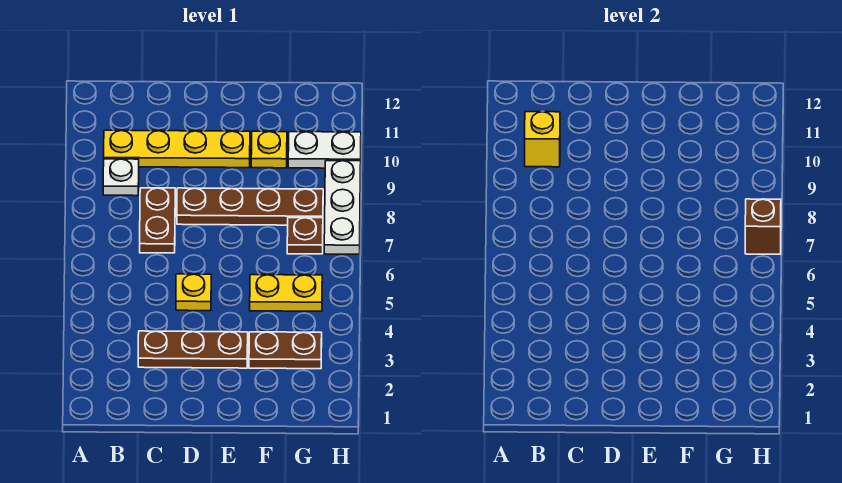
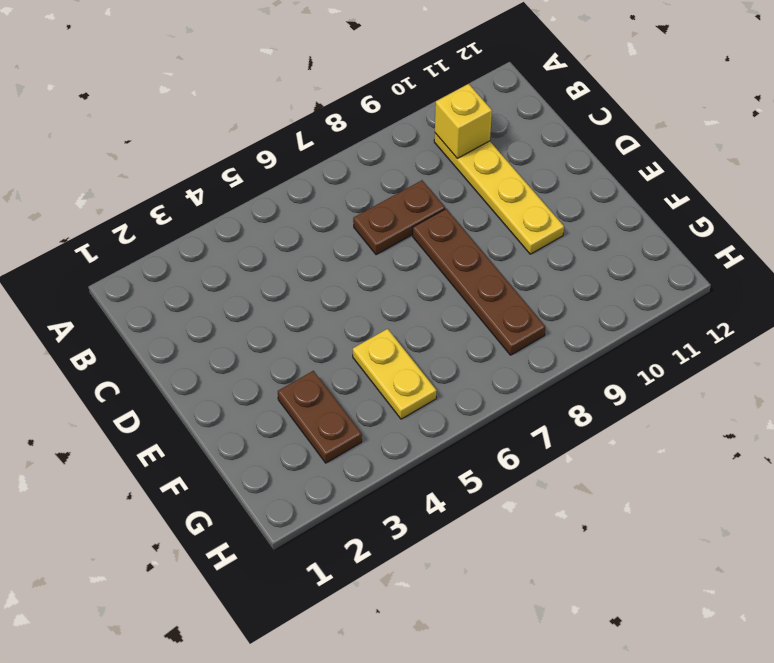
none -> white 1x1 plate [103,159,139,196]
none -> brown 1x3 plate [138,331,248,368]
none -> yellow 1x1 plate [176,274,211,311]

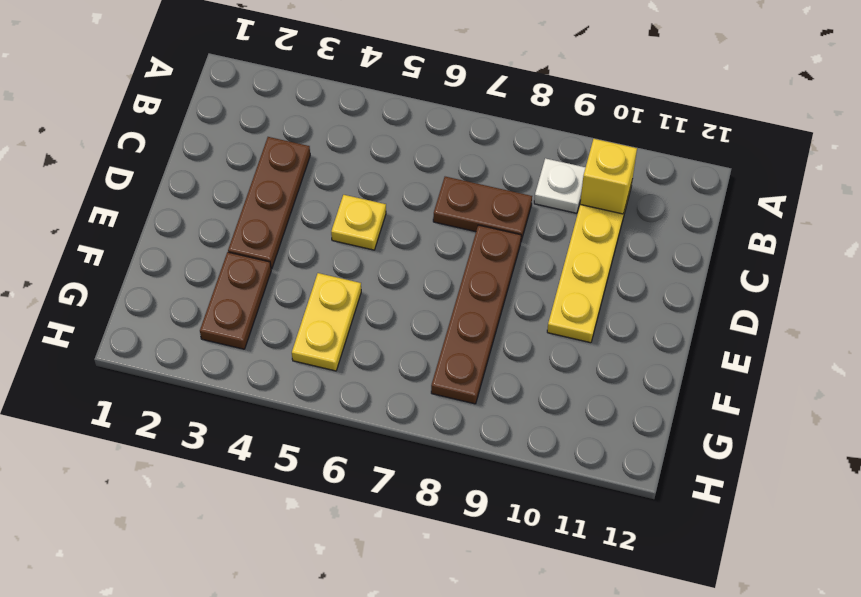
none -> yellow 1x1 plate [251,131,287,168]
none -> brown 1x1 plate [287,218,323,254]
none -> white 1x2 plate [288,132,361,168]

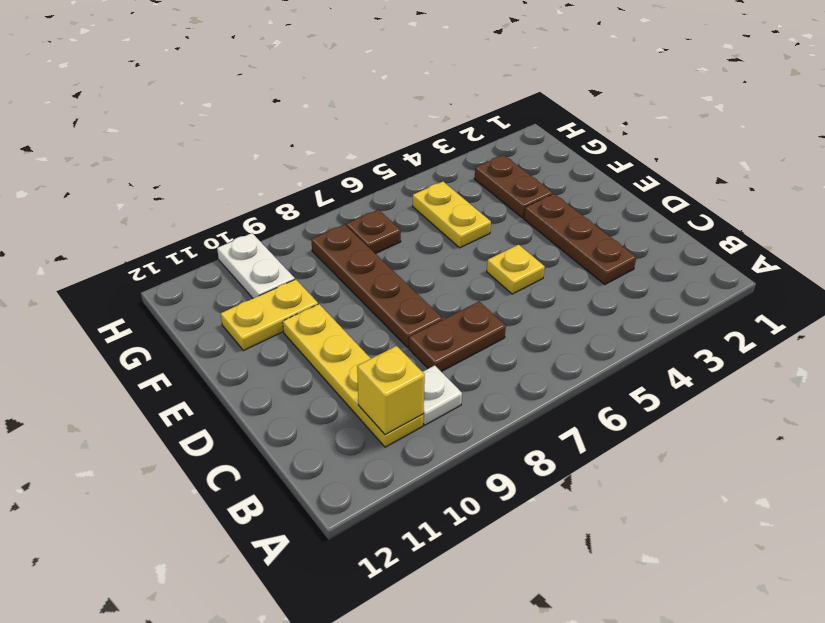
yellow 1x2 plate [221,279,318,351] -> yellow 1x1 plate [251,131,287,168]
none -> white 1x3 plate [324,161,361,254]
none -> brown 1x1 brick [745,199,781,254]

